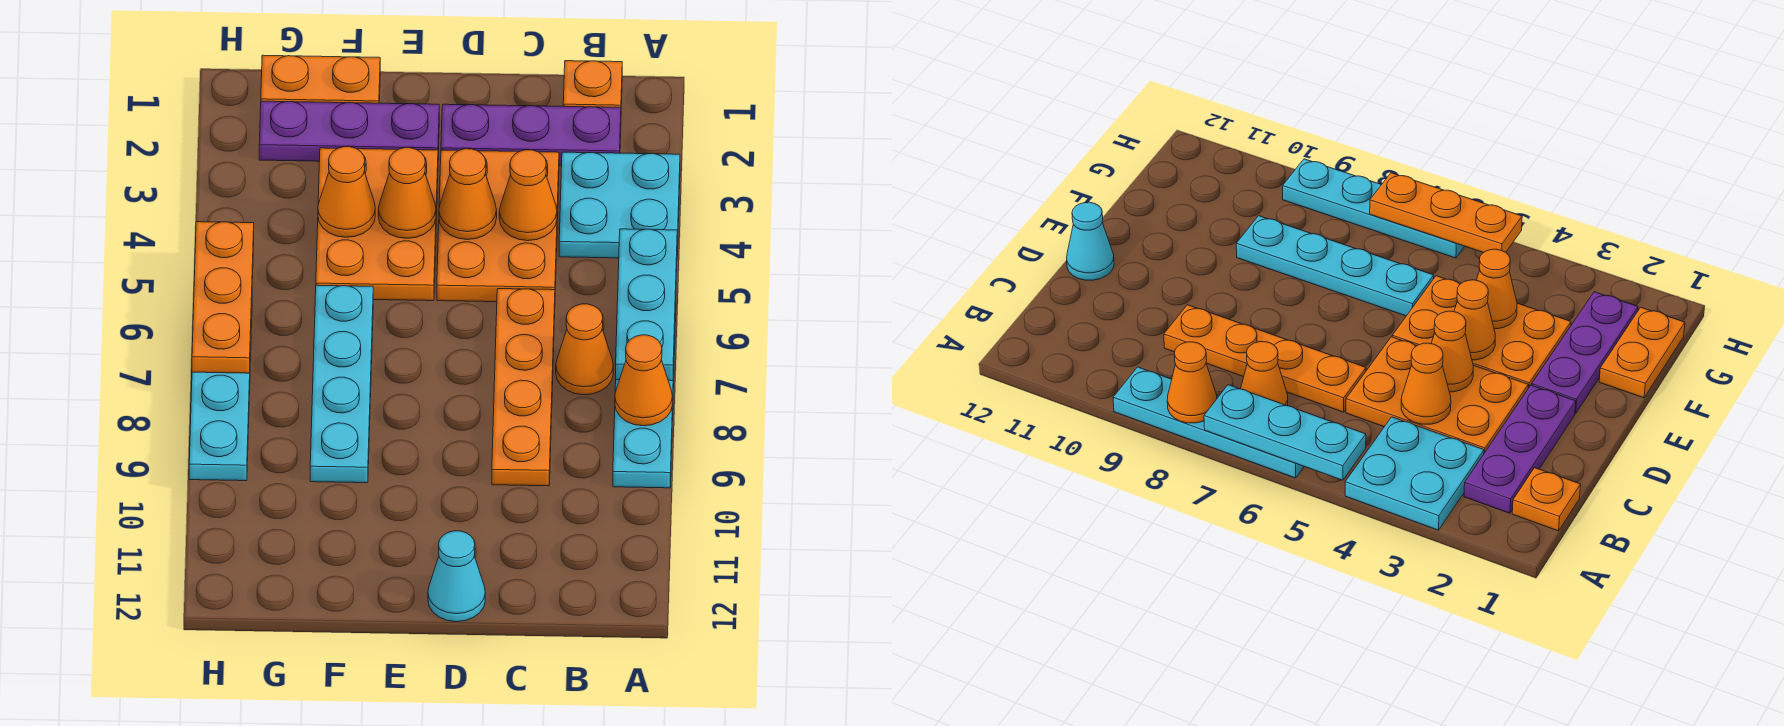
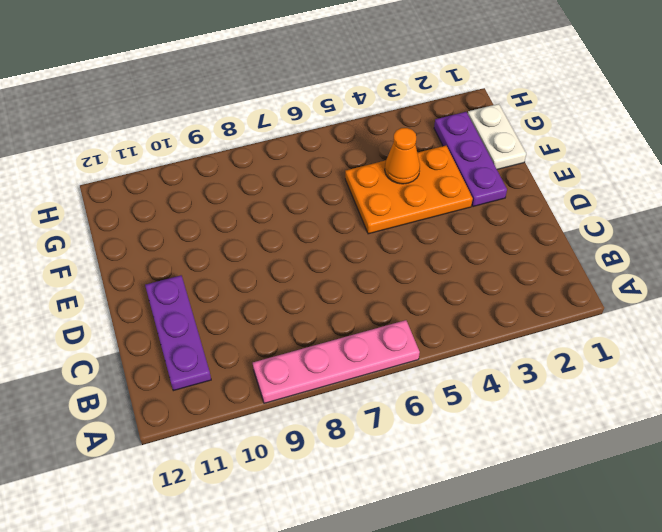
pink 1x4 plate [253,320,420,403] -> cyan 1x4 plate [613,306,676,488]
purple 1x3 plate [145,275,211,391] -> purple 1x3 plate moved to [441,104,621,165]
white 1x2 plate [468,104,526,169] -> orange 1x2 plate [261,55,380,103]
none -> cyan 2x2 plate [559,152,680,258]
none -> orange 1x1 plate [563,61,622,107]
none -> orange 1x1 cone [556,304,613,395]

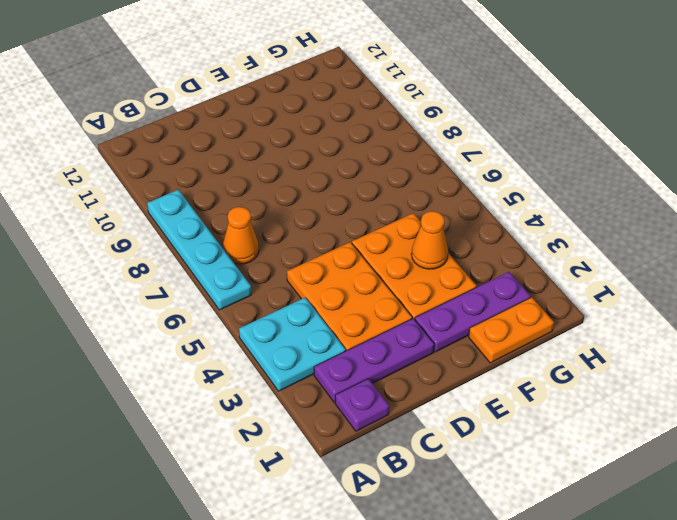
purple 1x1 plate [335,379,389,431] -> orange 1x1 plate [563,61,622,107]
none -> orange 1x4 plate [492,289,555,486]
none -> cyan 1x1 cone [428,531,485,622]
none -> cyan 1x4 plate [310,285,373,483]

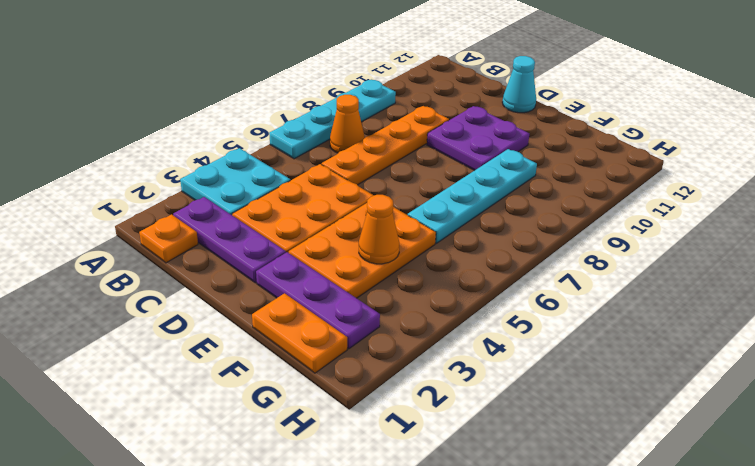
purple 2x2 plate [427,106,529,171] -> none
none -> cyan 1x4 plate [189,312,252,481]
none -> cyan 1x3 plate [616,229,677,381]
none -> orange 1x1 cone [615,335,673,426]

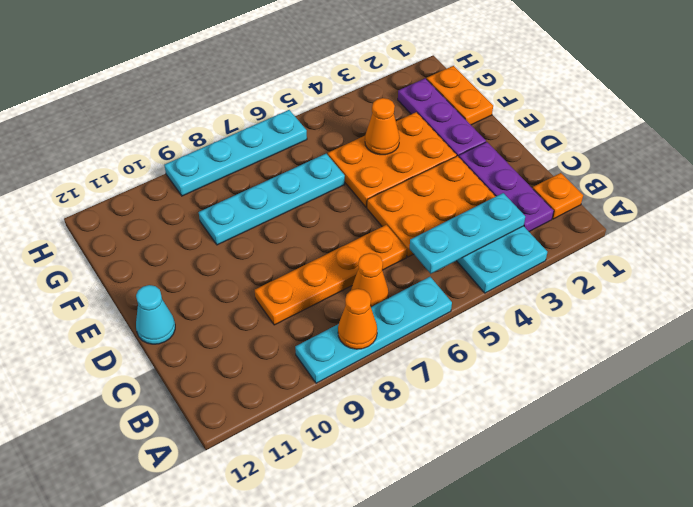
cyan 1x3 plate [410,193,525,274] -> cyan 1x3 plate moved to [616,229,677,381]
none -> orange 1x1 cone [499,150,557,241]
none -> orange 1x1 cone [439,149,497,240]
none -> orange 1x1 cone [378,148,436,238]

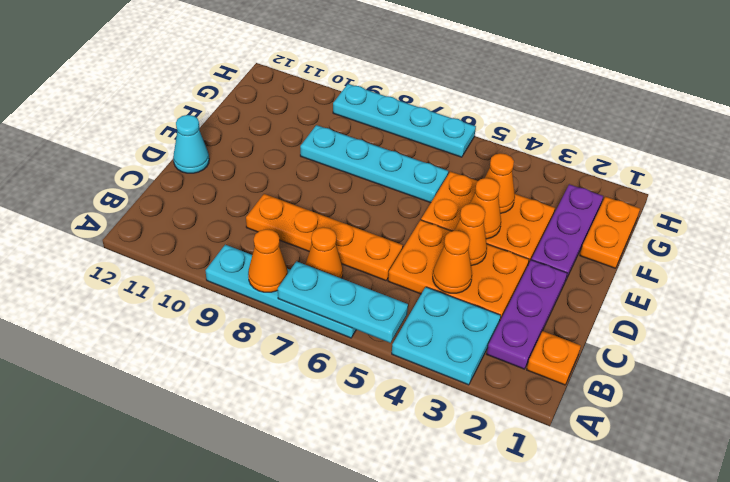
none -> orange 1x3 plate [192,222,254,373]

